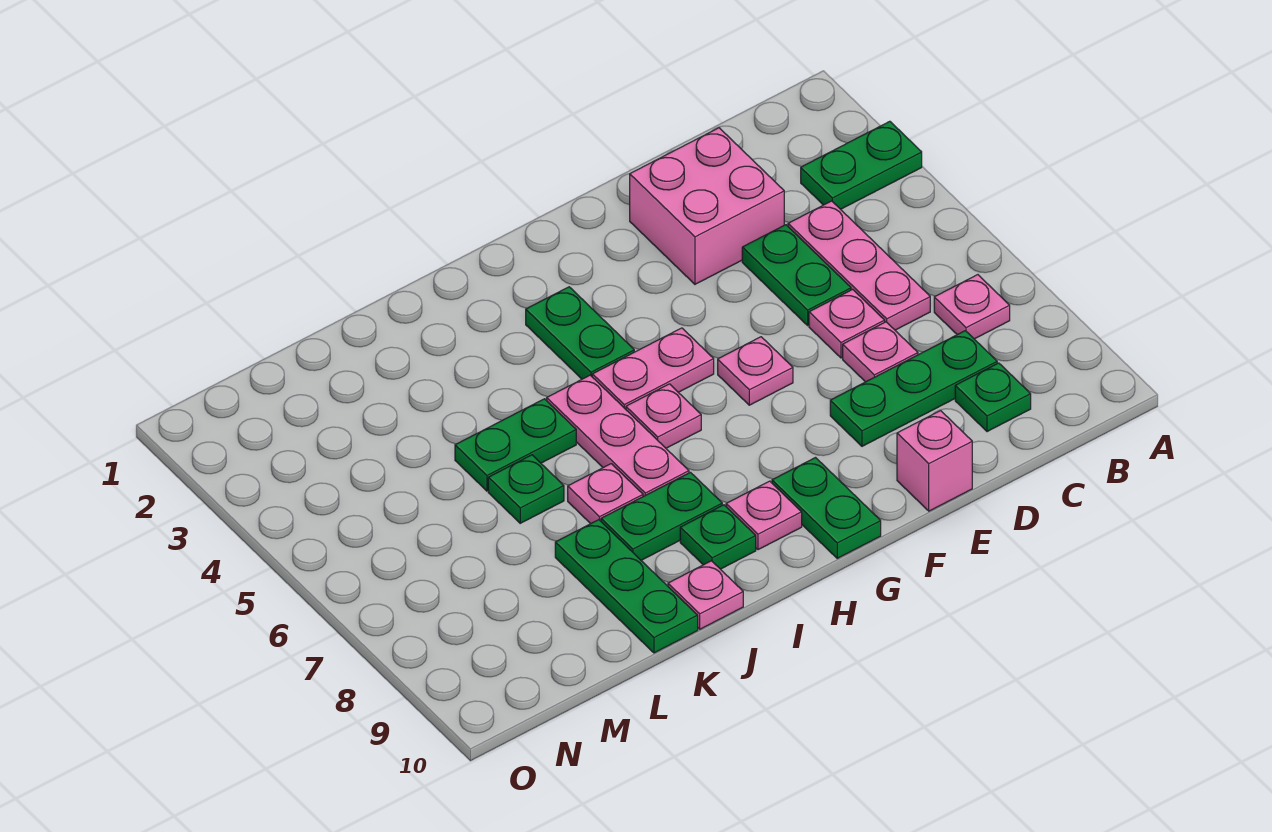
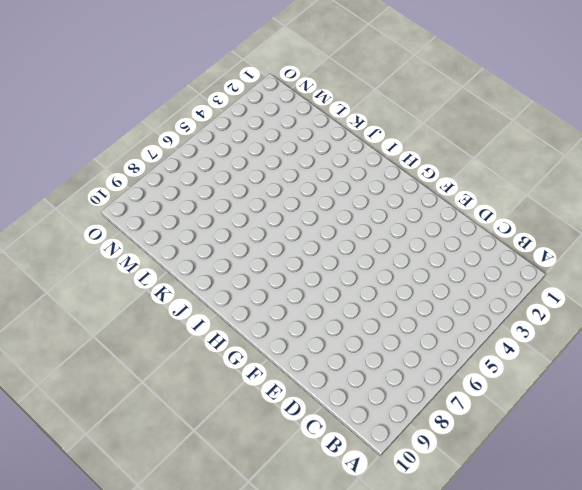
none -> green 1x2 plate [801,121,922,209]
none -> pink 1x1 plate [934,275,1010,339]
none -> pink 1x3 plate [788,201,930,330]

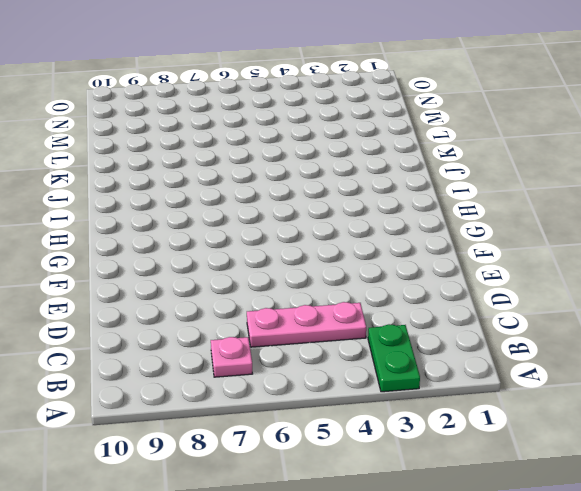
none -> green 1x3 plate [830,331,997,446]
none -> green 1x1 plate [955,363,1031,432]
none -> pink 2x2 brick [630,128,784,284]

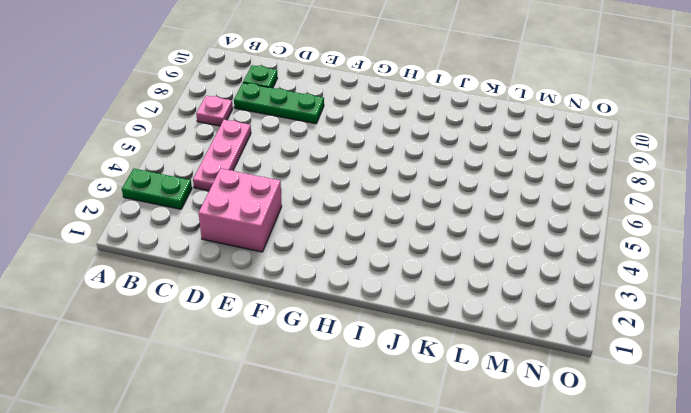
none -> green 1x2 plate [742,225,851,325]
none -> pink 1x1 plate [809,289,885,358]
none -> pink 1x1 plate [843,322,918,382]

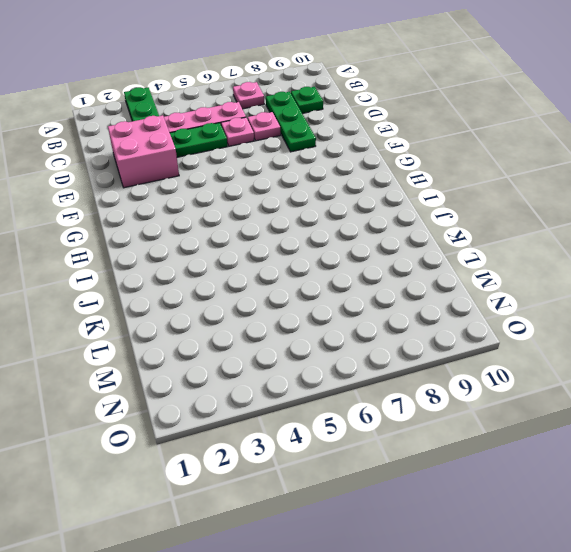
none -> pink 1x1 brick [897,411,972,511]
none -> pink 1x1 plate [718,337,793,405]
none -> pink 1x2 plate [592,328,714,409]

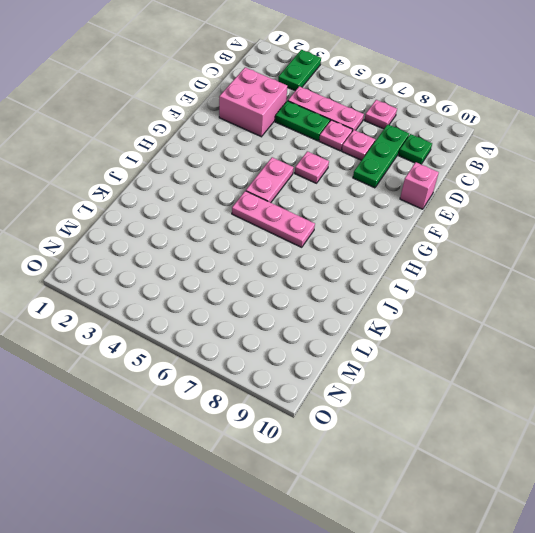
none -> green 1x2 plate [772,458,881,558]
none -> green 1x2 plate [526,287,634,379]
none -> pink 1x1 plate [626,384,701,448]

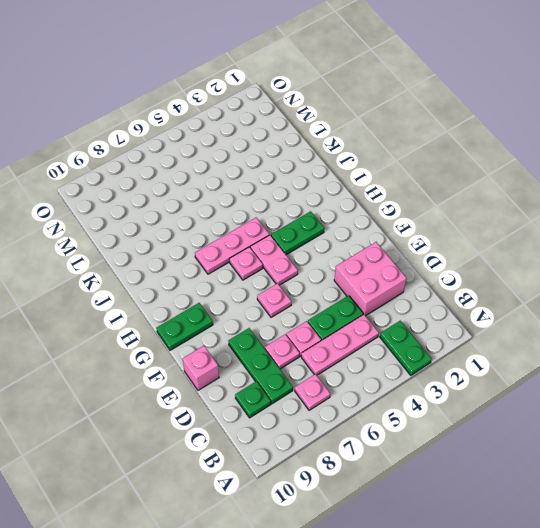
none -> pink 1x1 plate [726,481,802,550]
none -> green 1x2 plate [601,472,722,560]
none -> green 1x1 plate [680,505,756,569]

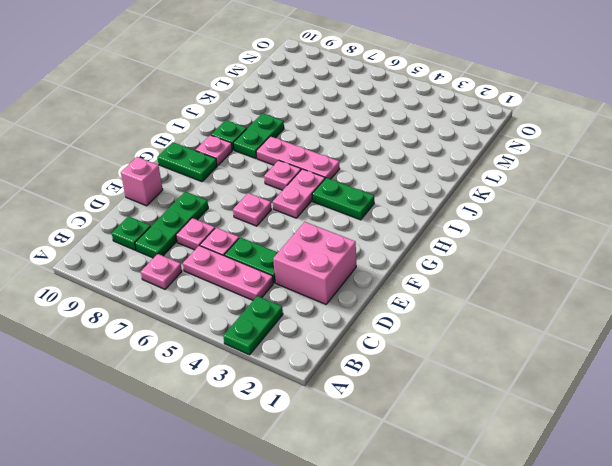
none -> green 1x2 plate [455,399,576,491]
none -> pink 1x1 plate [568,464,643,524]
none -> pink 1x1 plate [668,561,743,629]

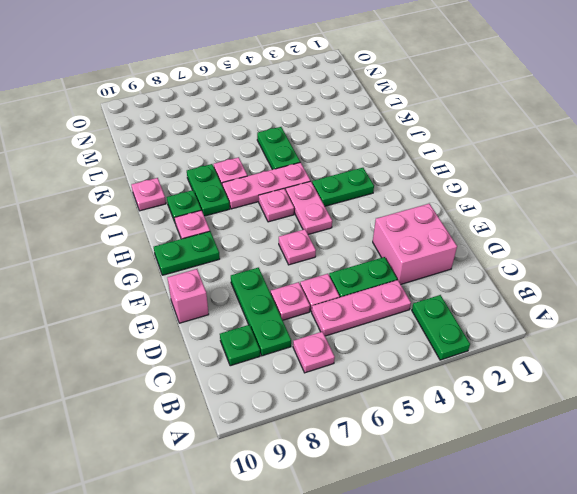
none -> green 1x1 plate [488,455,564,523]
none -> green 1x3 plate [555,520,698,653]

